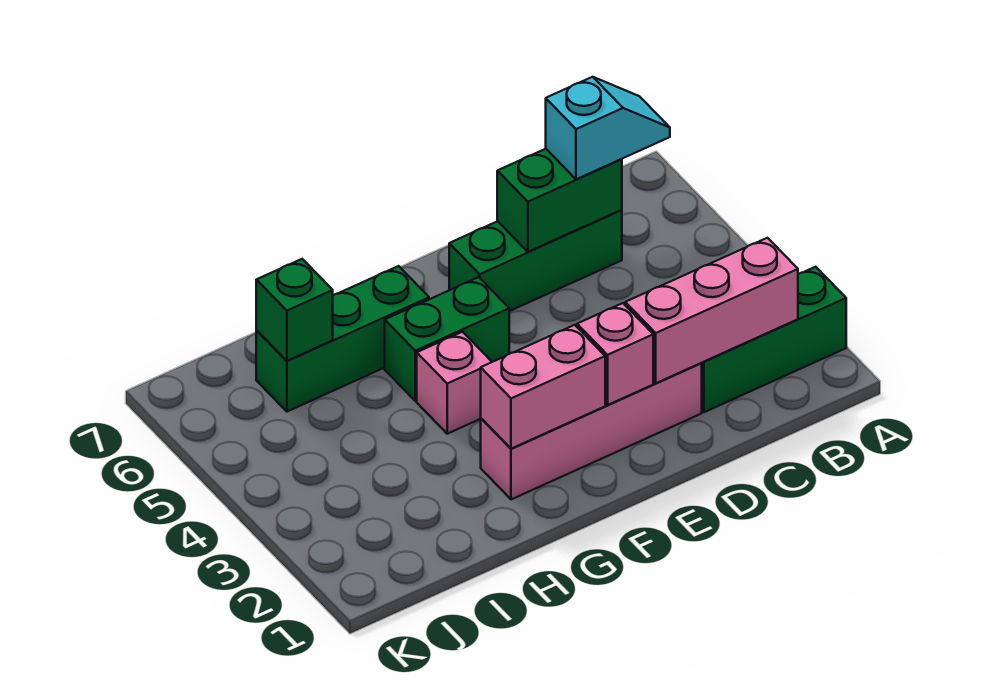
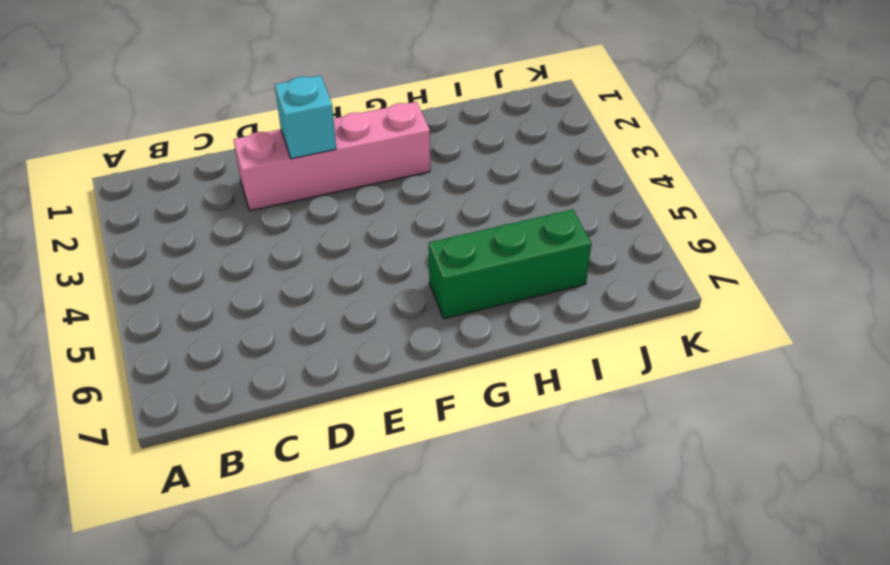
cyan 1x1 brick [275,75,336,159] -> pink 1x1 brick [577,303,653,405]
none -> green 1x3 brick [702,267,846,412]
none -> green 1x3 brick [449,210,622,311]
none -> green 1x2 brick [385,277,509,401]

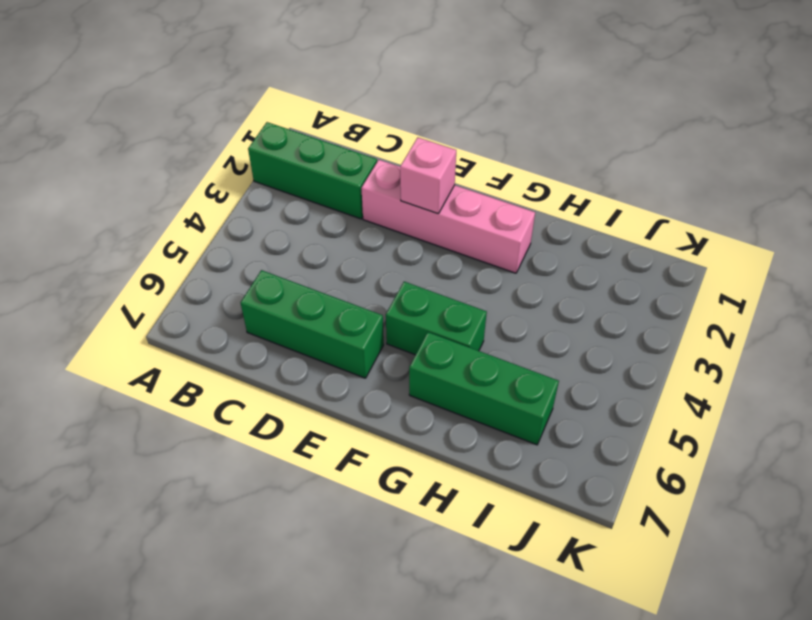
none -> pink 1x1 brick [417,332,492,434]
none -> pink 1x3 brick [625,238,798,383]
none -> green 1x2 brick [497,149,622,252]

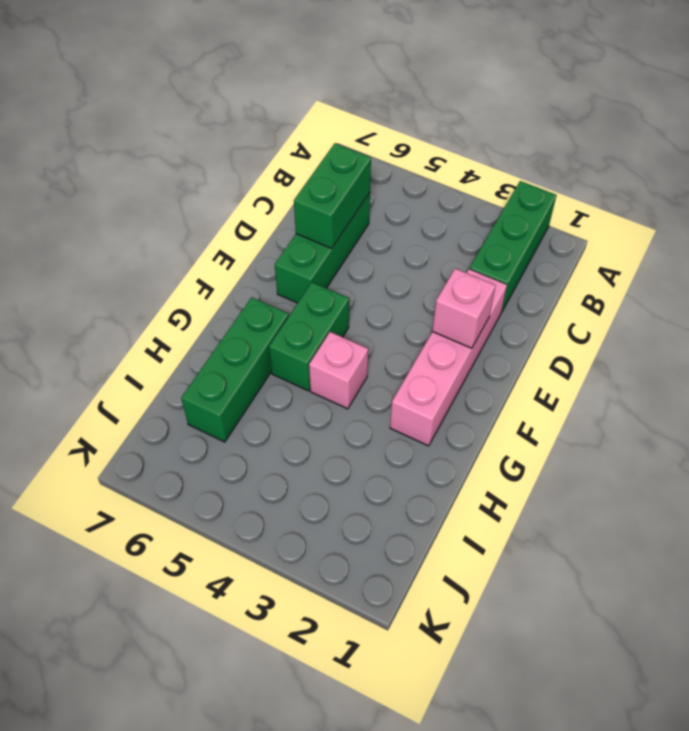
none -> pink 1x3 brick [625,238,798,383]
none -> pink 1x2 brick [481,325,605,449]
none -> green 1x1 brick [256,259,333,361]

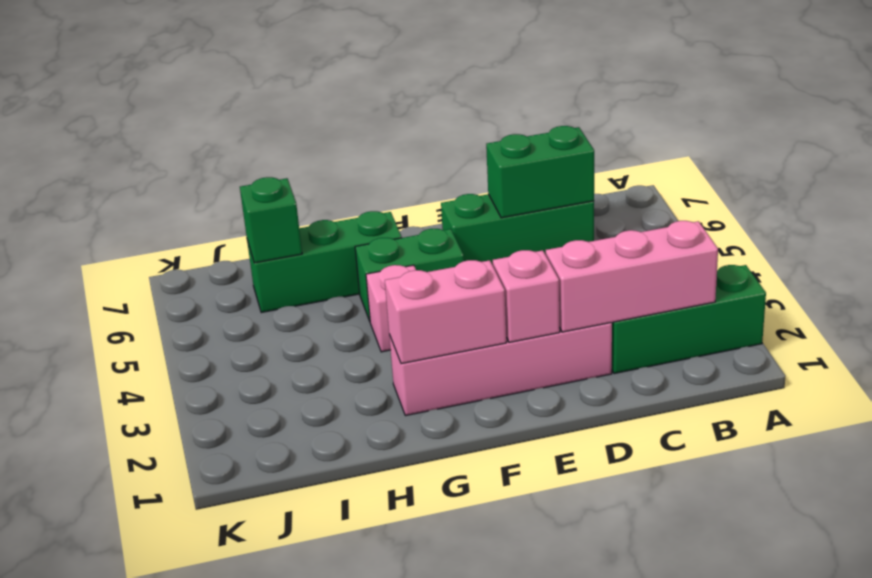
none -> cyan 1x2 slope [546,77,670,179]

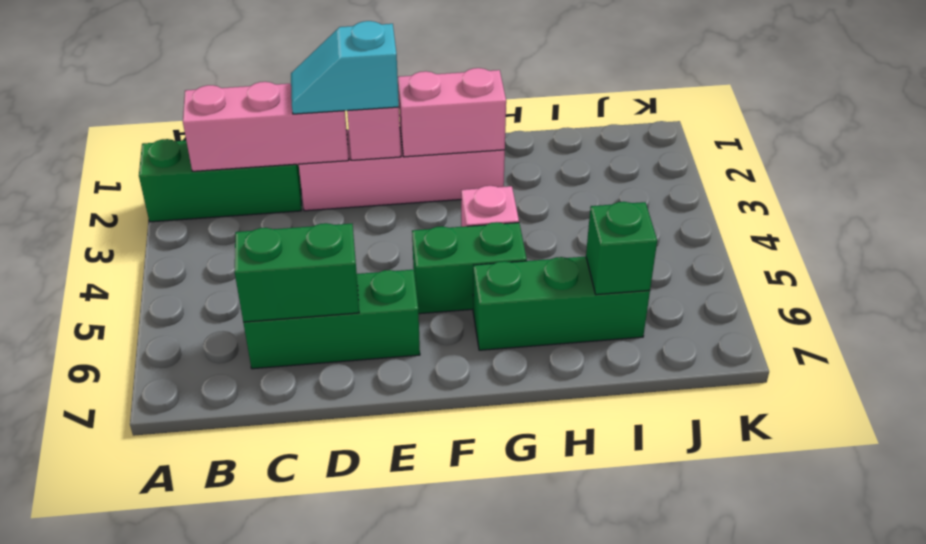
cyan 1x2 slope [291,21,399,114] -> cyan 1x2 slope moved to [546,77,670,179]

